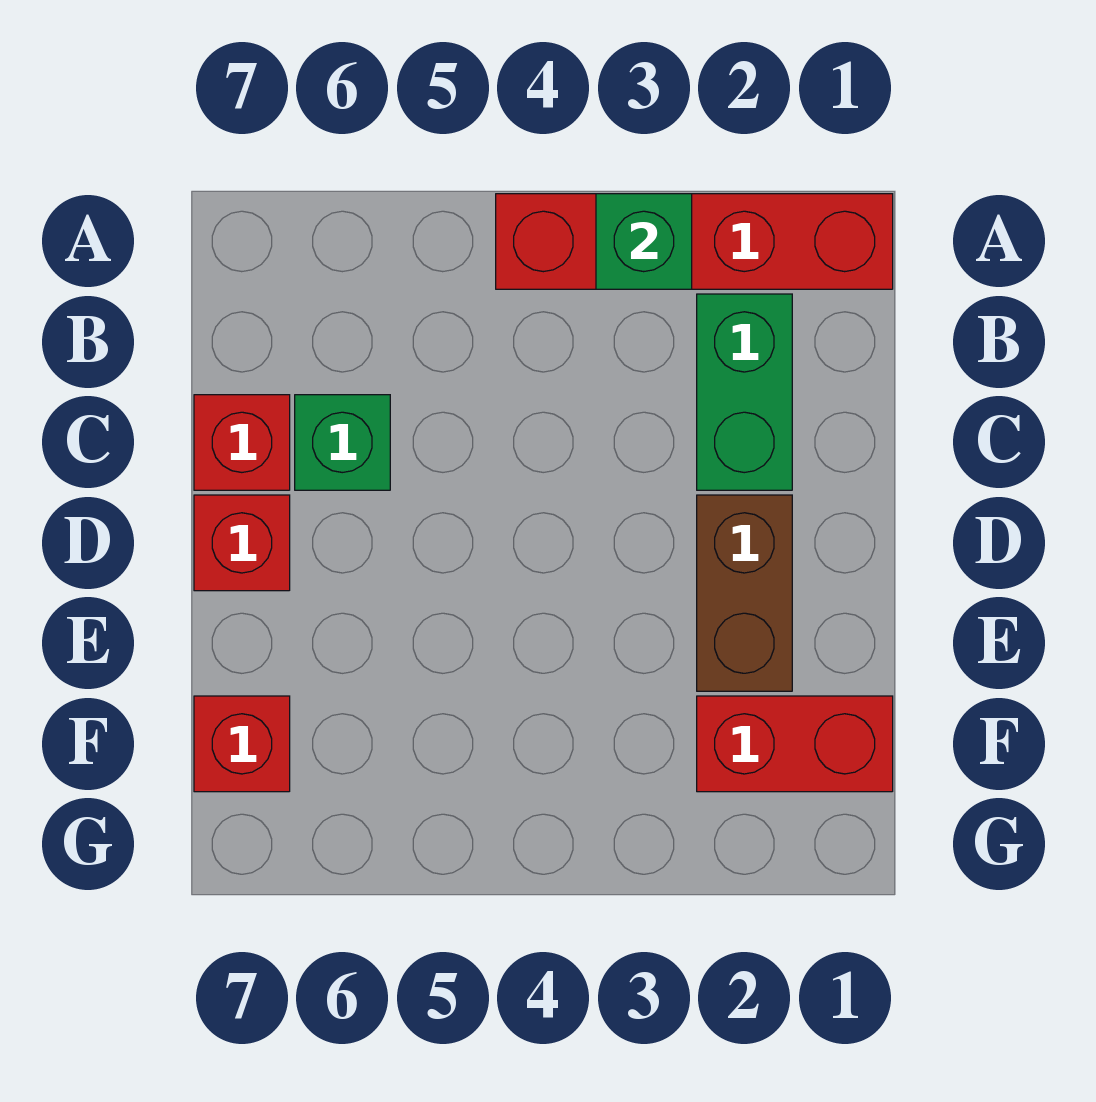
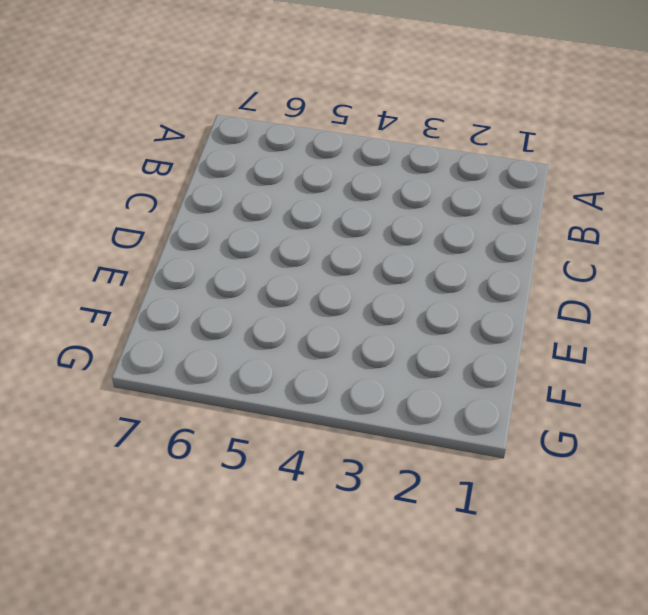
none -> red 1x4 brick [496,194,893,289]
none -> green 1x2 brick [697,294,792,490]

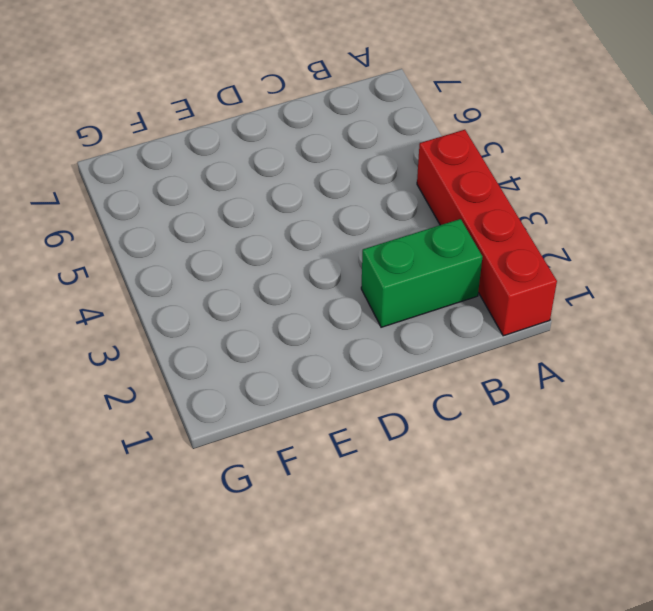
none -> green 1x1 brick [295,395,390,490]
none -> red 1x1 brick [194,395,290,490]

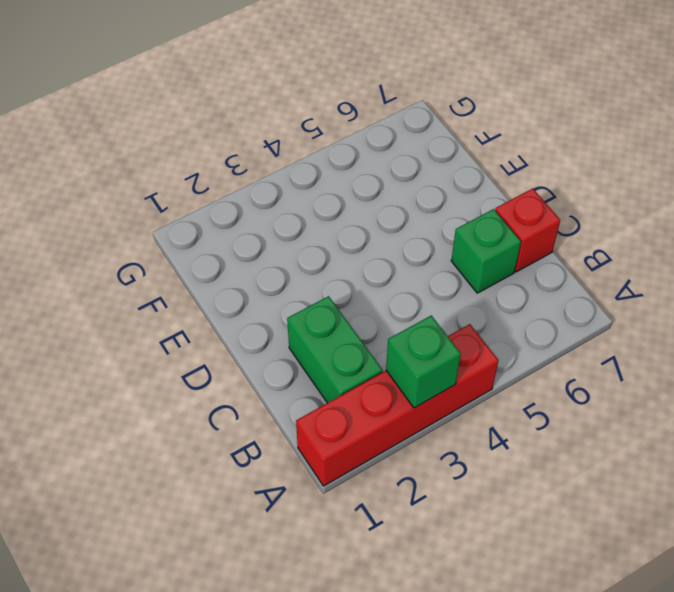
none -> brown 1x2 brick [697,495,792,691]
none -> red 1x1 brick [194,495,290,591]

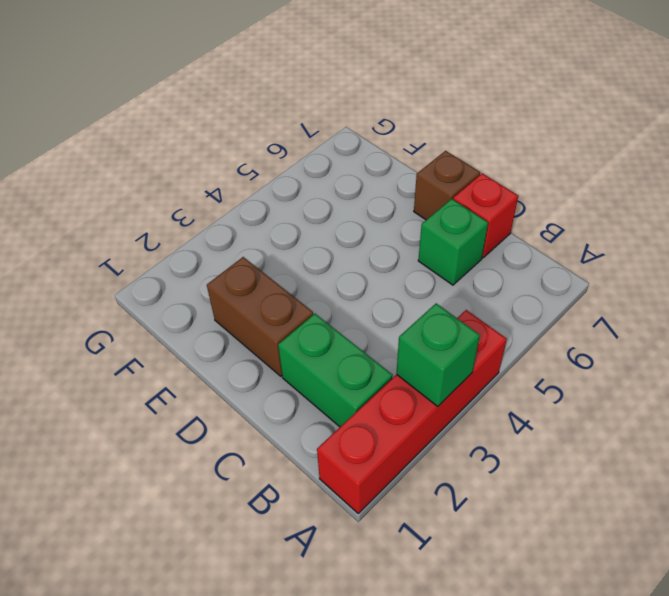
brown 1x1 brick [414,151,480,220] -> red 1x1 brick [194,495,290,591]
none -> red 1x2 brick [697,696,893,792]
none -> red 1x1 brick [194,696,290,792]

